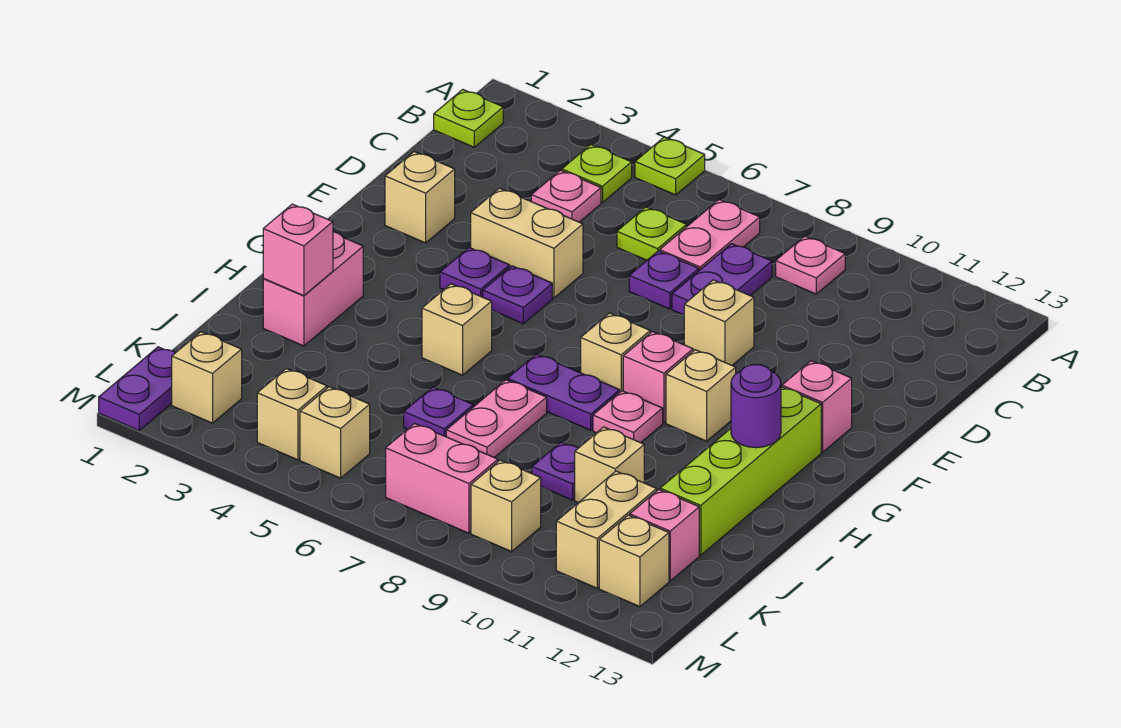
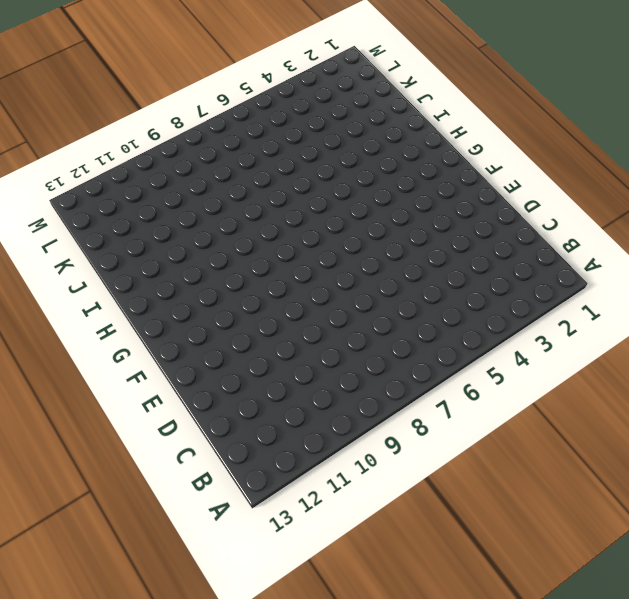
none -> lime 1x1 plate [635,137,705,195]
none -> lime 1x1 plate [434,89,503,147]
none -> lime 1x1 plate [562,145,632,202]
none -> pink 1x2 plate [660,200,760,270]

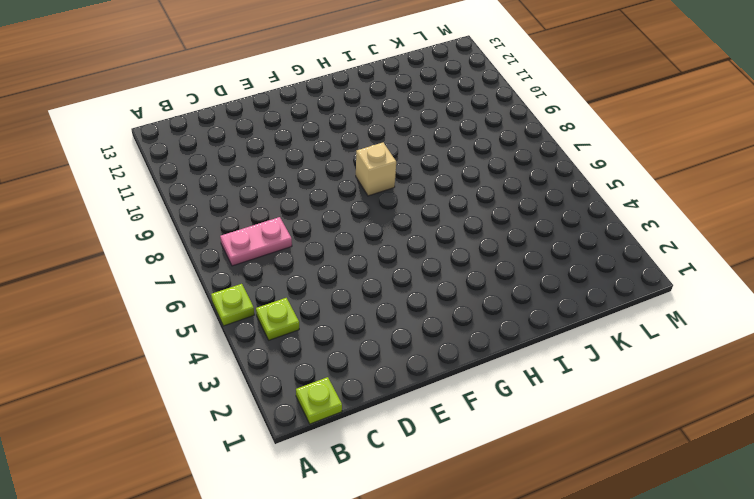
none -> pink 1x1 plate [776,236,845,294]
none -> pink 1x1 plate [531,170,601,222]
none -> lime 1x1 plate [617,207,687,260]
none -> purple 1x2 plate [672,244,772,315]

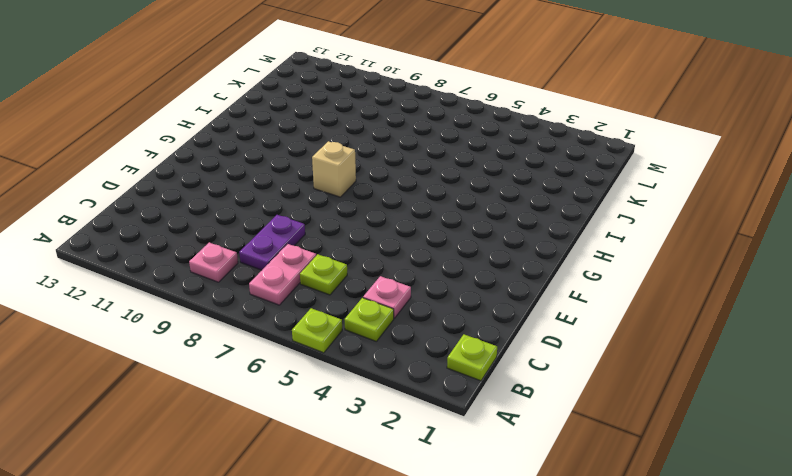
none -> purple 1x1 plate [629,251,699,309]
none -> tan 1x1 brick [385,152,455,243]
none -> tan 1x2 brick [471,188,583,298]
none -> tan 1x1 brick [684,280,754,365]

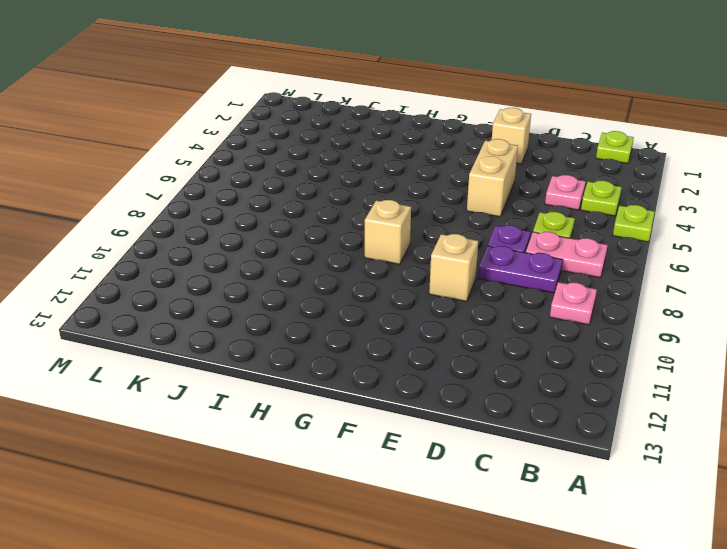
none -> purple 1x1 plate [440,248,510,297]
none -> purple 1x1 plate [483,266,552,324]
none -> pink 1x1 brick [782,361,852,452]
none -> pink 1x1 brick [623,331,693,423]

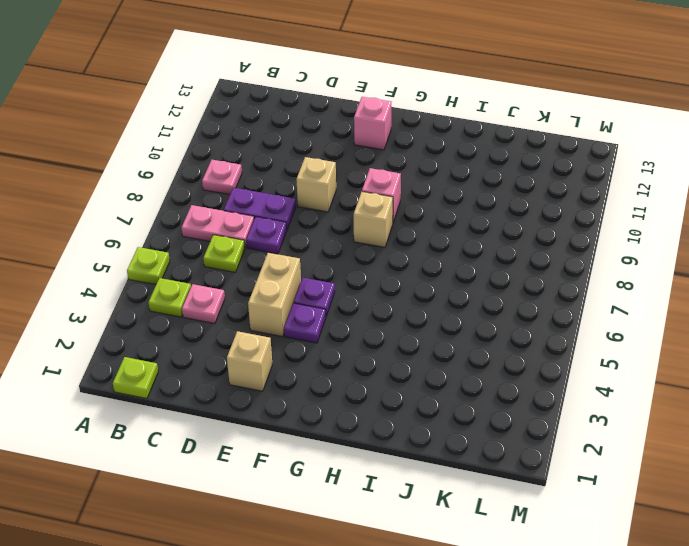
none -> tan 1x1 brick [666,350,736,441]
none -> lime 1x4 brick [660,387,821,555]
none -> pink 1x2 brick [263,232,363,346]
none -> tan 1x1 brick [422,284,492,375]

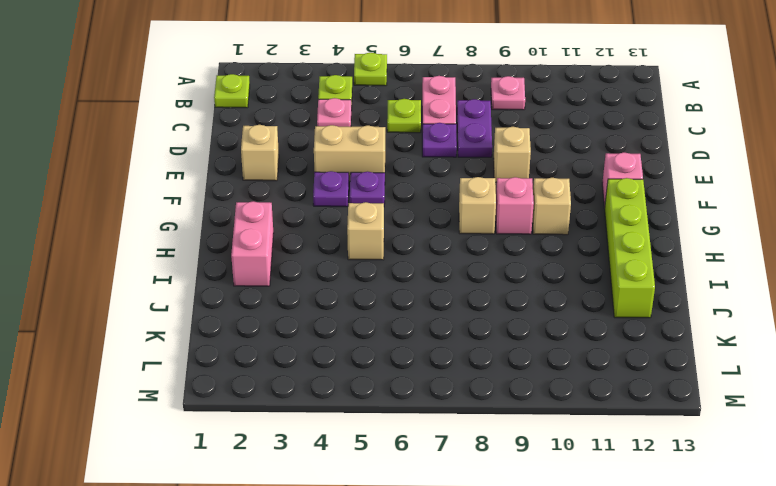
none -> purple 1x2 plate [507,354,620,430]
none -> pink 1x1 plate [593,391,663,443]
none -> pink 1x2 plate [446,380,547,457]
none -> purple 1x1 plate [404,387,473,437]

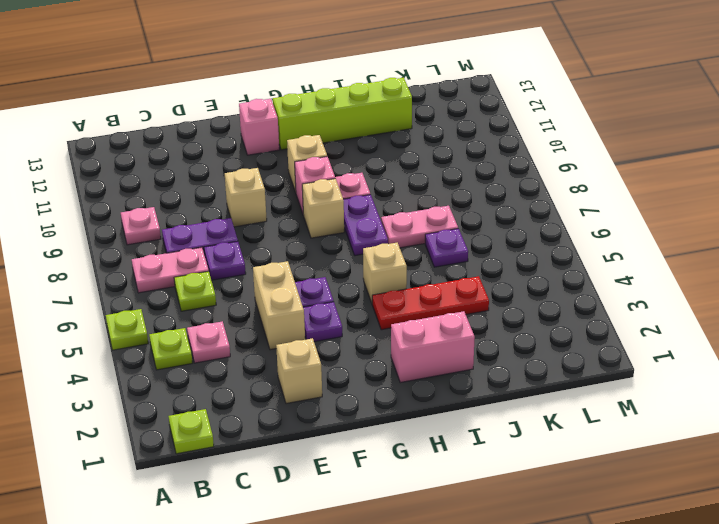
red 1x3 plate [372,276,489,330] -> none
none -> purple 1x1 plate [532,442,578,500]
none -> tan 1x1 brick [575,427,644,503]
none -> tan 1x2 brick [556,471,657,588]
none -> pink 1x1 brick [630,489,699,581]

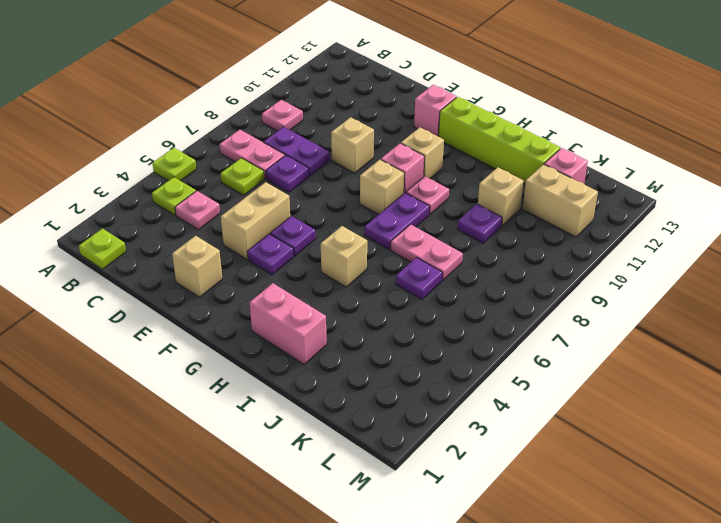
none -> purple 1x2 plate [99,347,175,430]
none -> tan 1x1 brick [172,332,242,423]
none -> tan 1x1 brick [257,368,327,460]
none -> tan 1x1 brick [300,387,370,478]

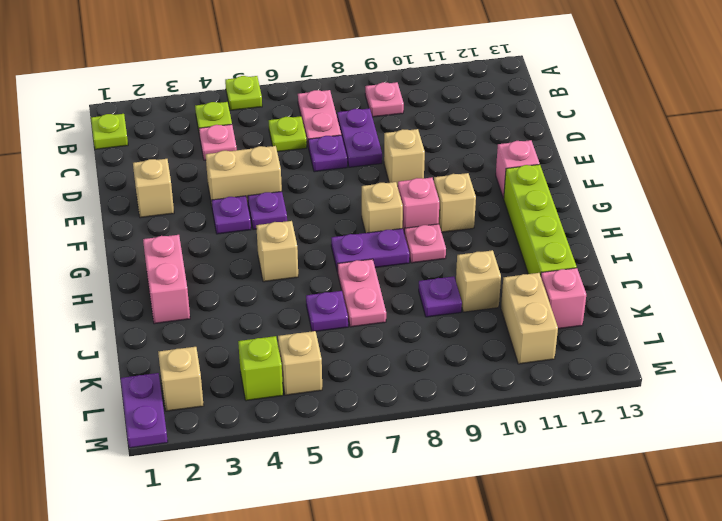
lime 1x1 brick [238,336,283,401] -> tan 1x1 brick [257,368,327,460]
none -> pink 1x2 brick [386,423,498,533]
none -> tan 1x1 brick [471,460,541,552]
none -> tan 1x1 brick [599,515,669,607]
none -> purple 1x1 round brick [731,364,781,448]

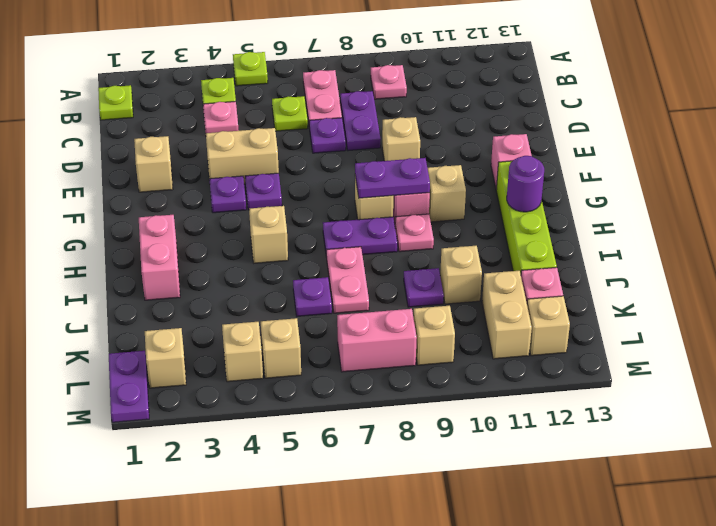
purple 1x2 plate [355,158,430,198] -> none
none -> pink 1x1 brick [263,204,333,296]

